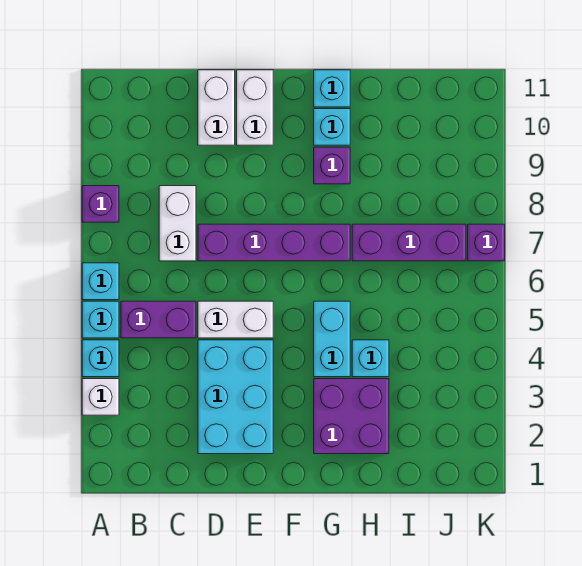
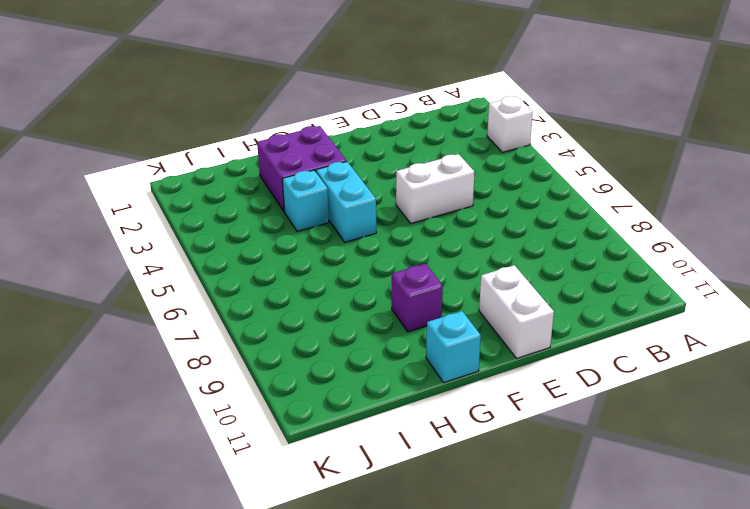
none -> cyan 1x1 brick [82,340,119,377]
none -> cyan 1x1 brick [82,301,119,338]
none -> cyan 1x1 brick [82,263,119,300]

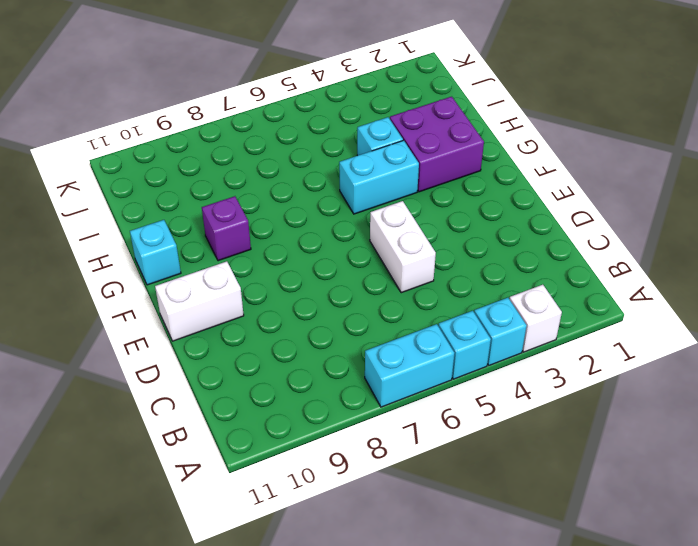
cyan 1x2 brick [365,324,454,407] -> cyan 1x1 brick [82,263,119,300]
none -> purple 1x1 brick [82,186,119,222]
none -> purple 1x2 brick [121,301,196,338]
none -> white 1x2 brick [159,186,196,261]

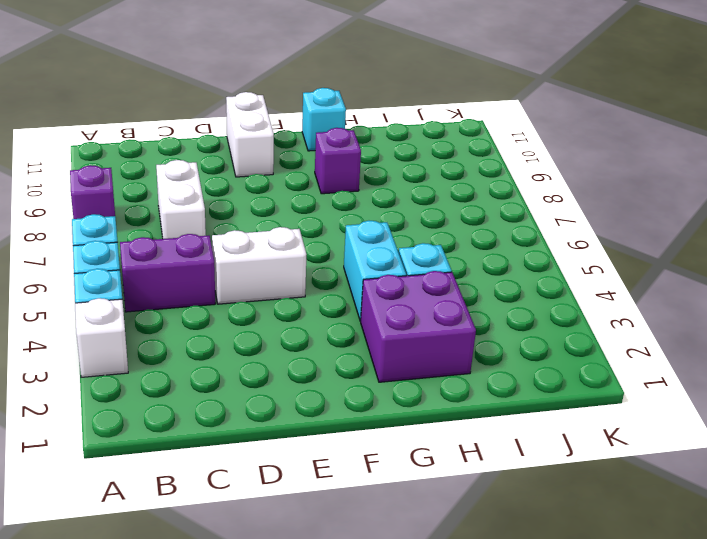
none -> cyan 2x3 brick [198,340,273,454]
none -> purple 1x4 brick [198,224,350,261]
none -> white 1x2 brick [198,70,235,145]

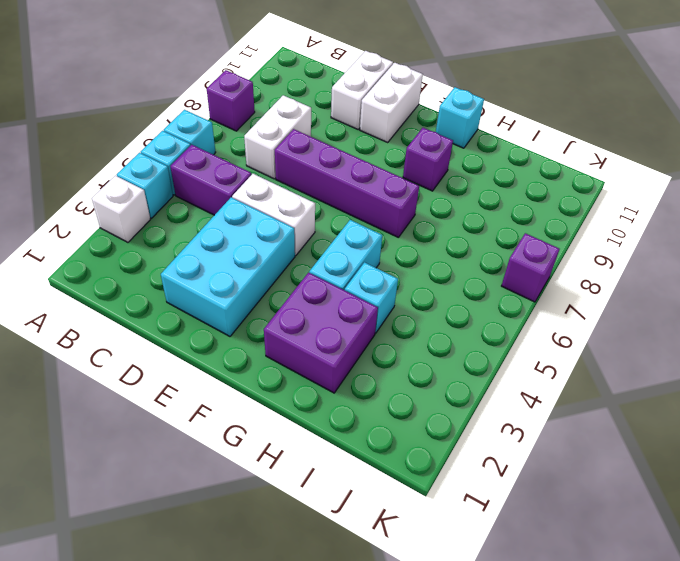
none -> cyan 1x1 brick [314,109,350,145]
none -> purple 1x3 brick [352,224,466,261]

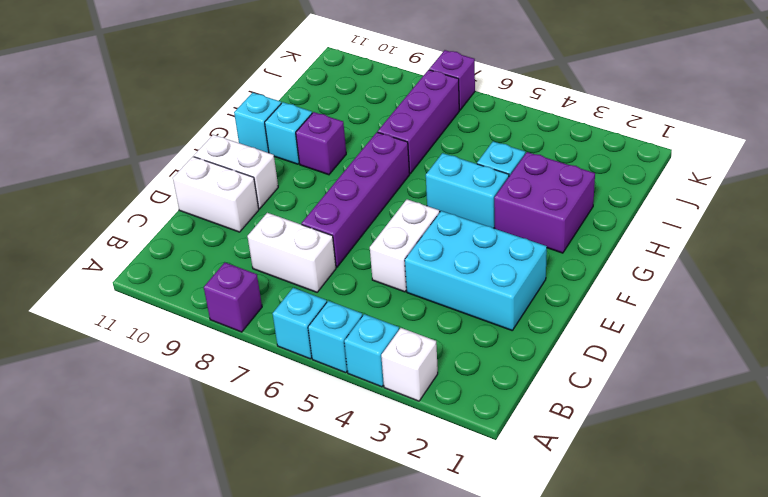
none -> purple 1x2 brick [121,301,196,338]

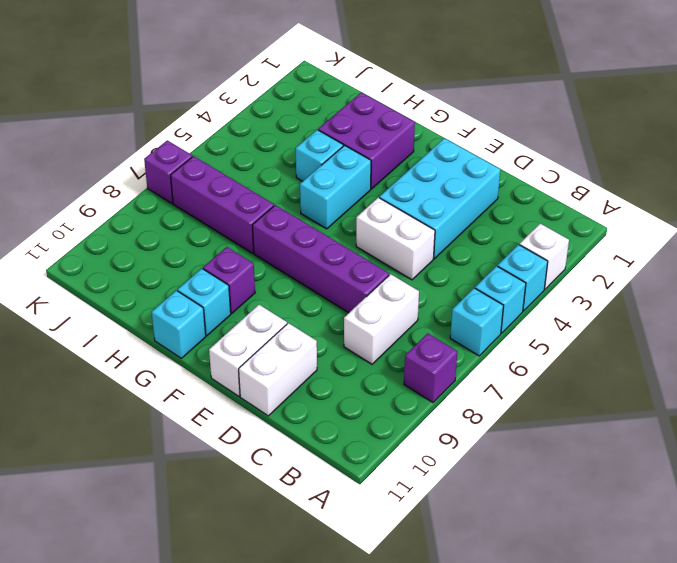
none -> purple 1x2 brick [121,301,196,338]

